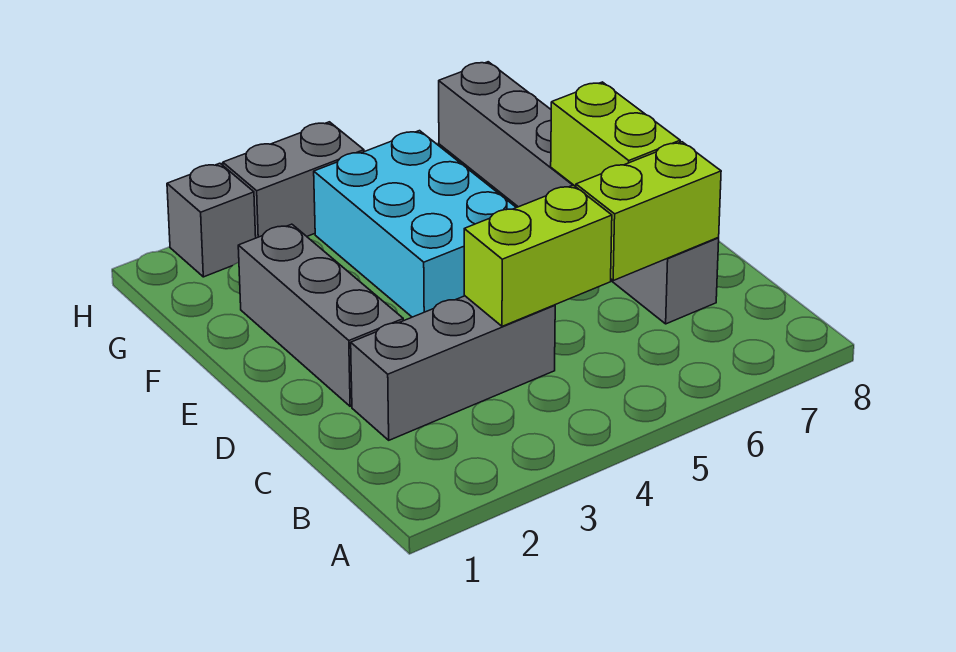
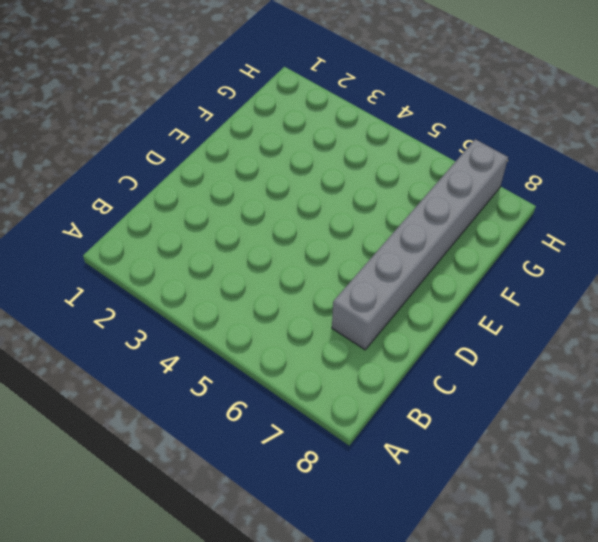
none -> grey 1x3 brick [351,296,555,440]
none -> grey 1x3 brick [238,224,403,406]

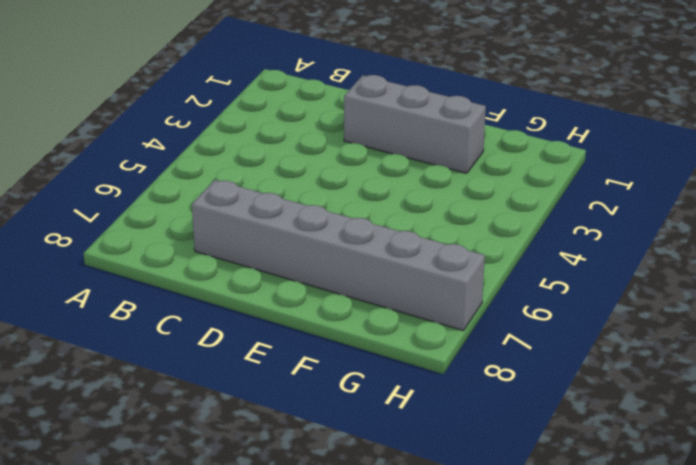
none -> grey 1x3 brick [351,296,555,440]
none -> cyan 2x3 brick [314,131,516,317]

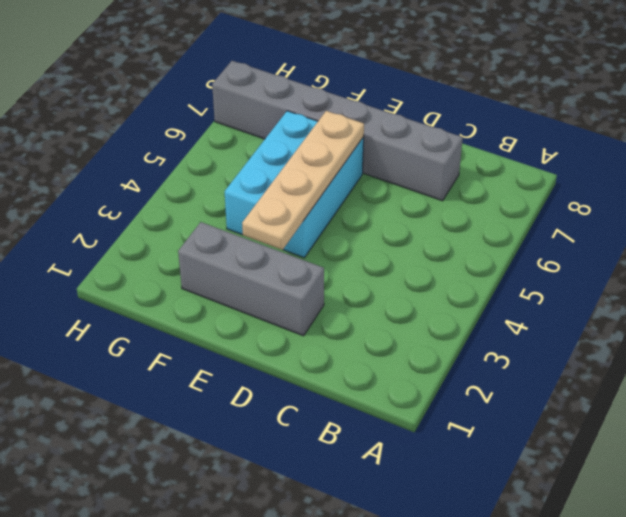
tan 1x4 plate [242,111,364,250] -> none
cyan 2x3 brick [225,111,364,258] -> cyan 2x3 brick turned to [314,131,516,317]
none -> grey 1x3 brick [351,296,555,440]
none -> grey 1x1 brick [167,163,256,277]

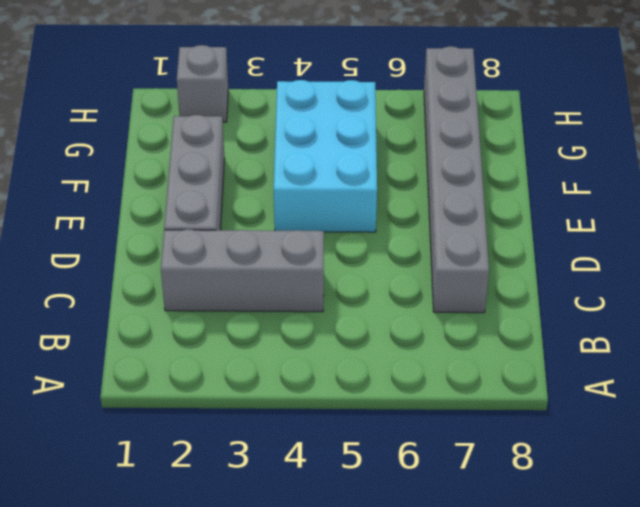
none -> grey 1x2 brick [223,122,364,238]
none -> lime 1x2 brick [464,185,612,326]

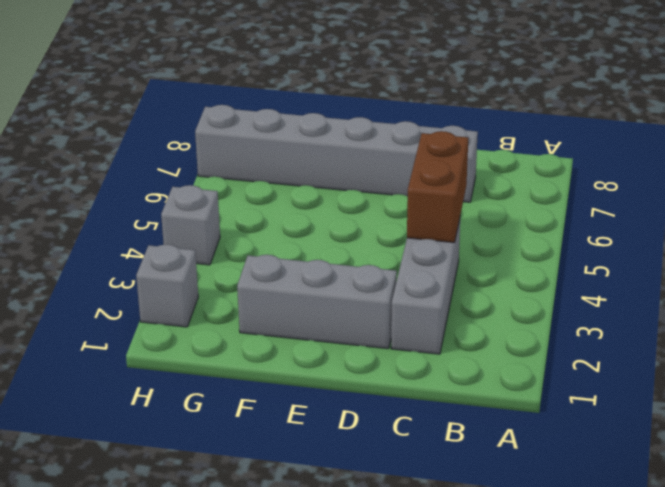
brown 1x2 brick [407,131,468,243] -> lime 1x2 brick [464,185,612,326]
grey 1x1 brick [161,185,220,265] -> grey 1x2 brick [223,122,364,238]
none -> cyan 2x3 brick [314,131,516,317]
none -> lime 1x2 brick [576,142,721,280]

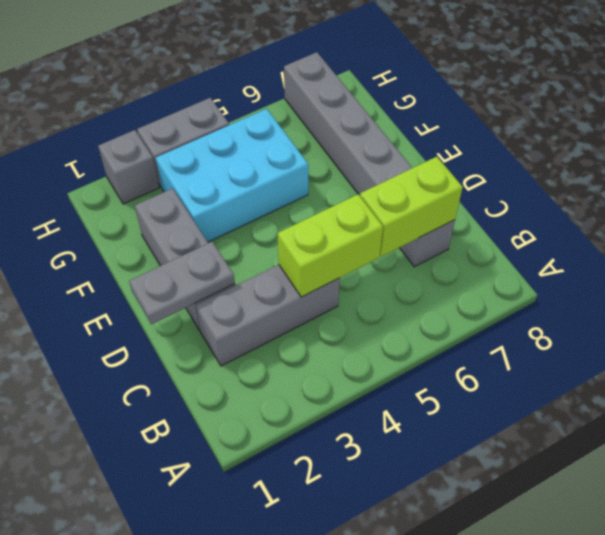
grey 1x2 plate [129,242,235,324] -> none
cyan 2x3 brick [156,109,308,242] -> cyan 2x3 brick turned to [314,131,516,317]
none -> lime 1x2 brick [551,82,680,187]

